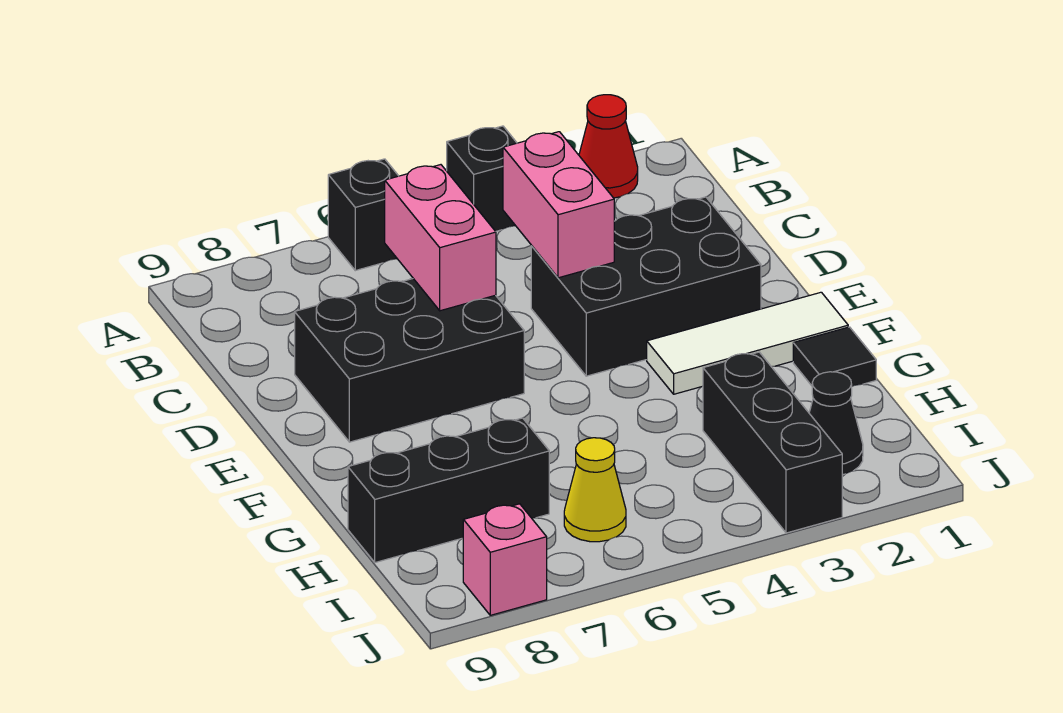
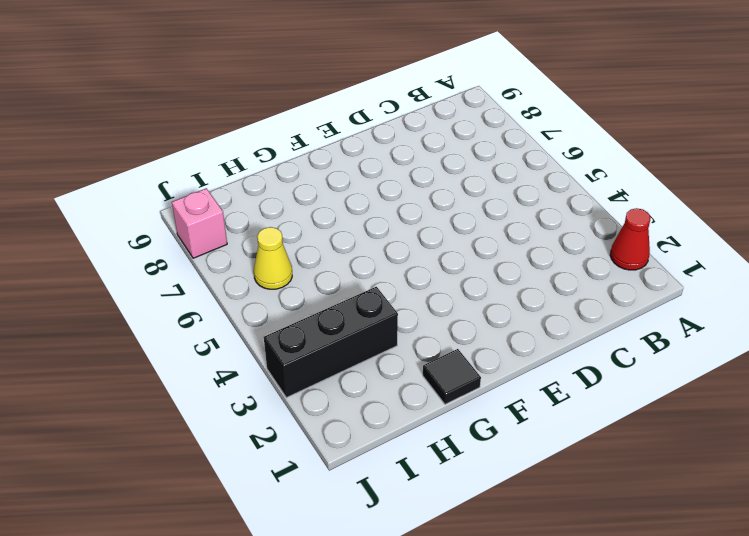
none -> black 1x1 brick [447,126,517,231]
none -> black 1x1 brick [328,159,398,271]
none -> black 2x3 brick [531,197,761,376]

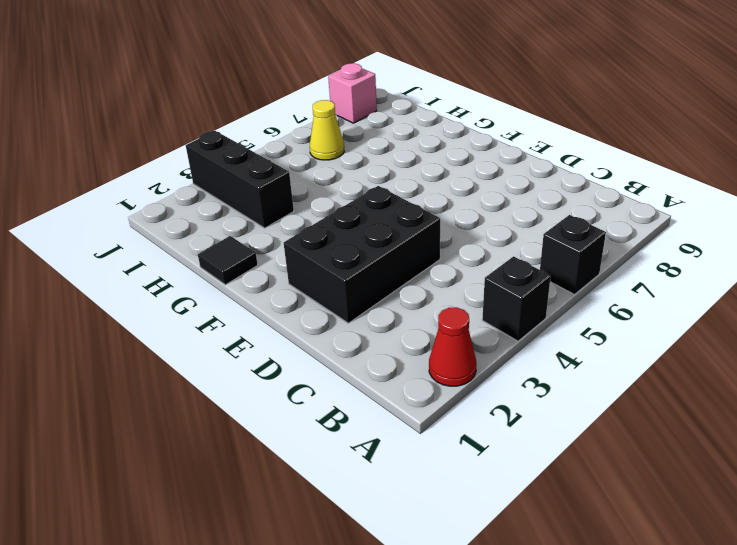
none -> black 2x3 brick [295,279,524,442]
none -> white 1x3 tile [647,292,848,394]
none -> black 1x3 brick [348,418,549,563]

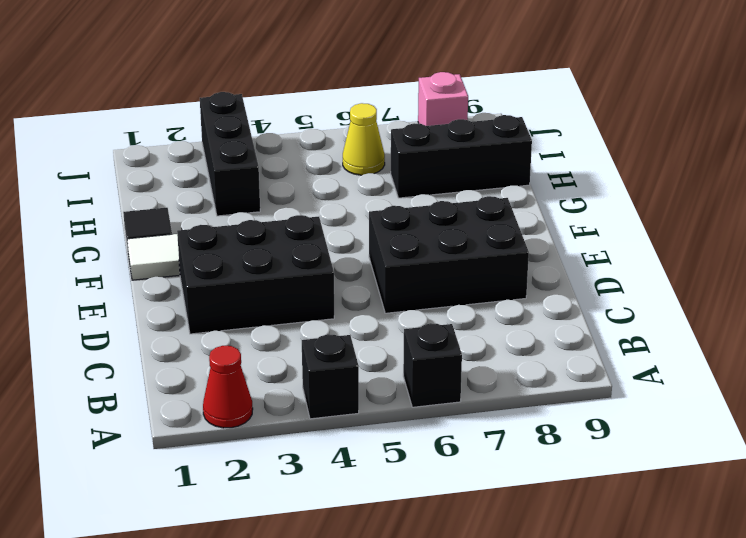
none -> black 1x1 cone [809,372,863,475]
none -> pink 1x2 brick [503,132,614,278]
none -> pink 1x2 brick [385,165,496,311]

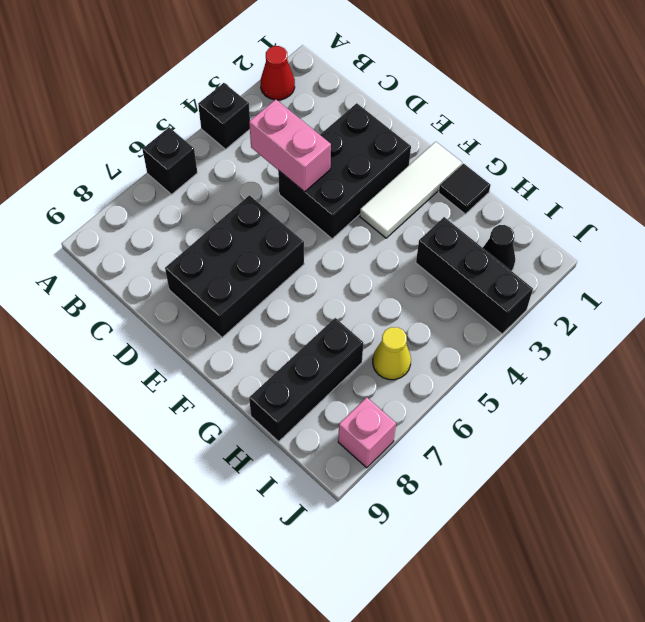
none -> pink 1x2 brick [385,165,496,311]

